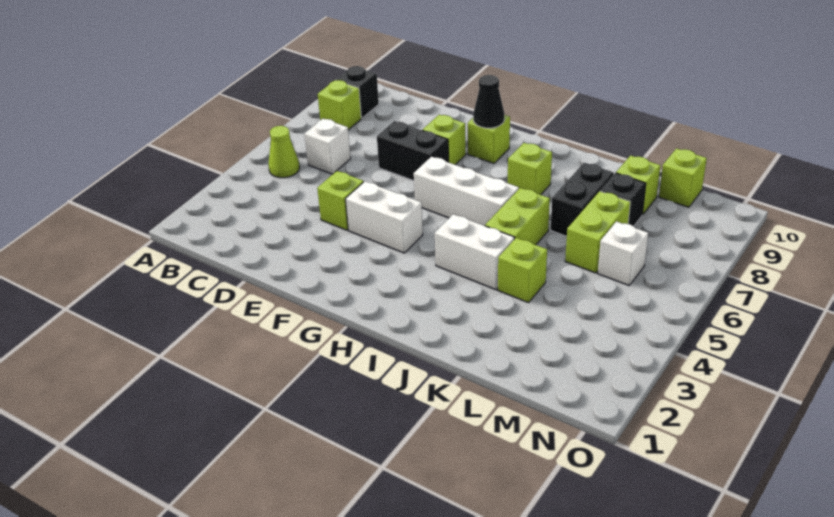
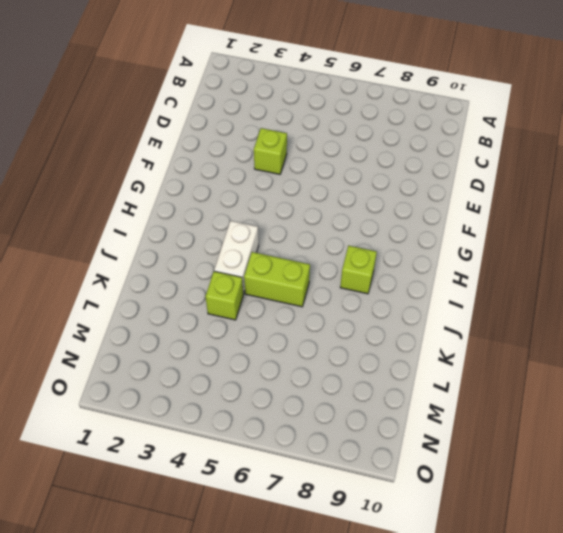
none -> lime 1x1 cone [268,126,300,178]
none -> lime 1x1 brick [318,80,361,130]
none -> black 1x1 brick [336,66,379,118]

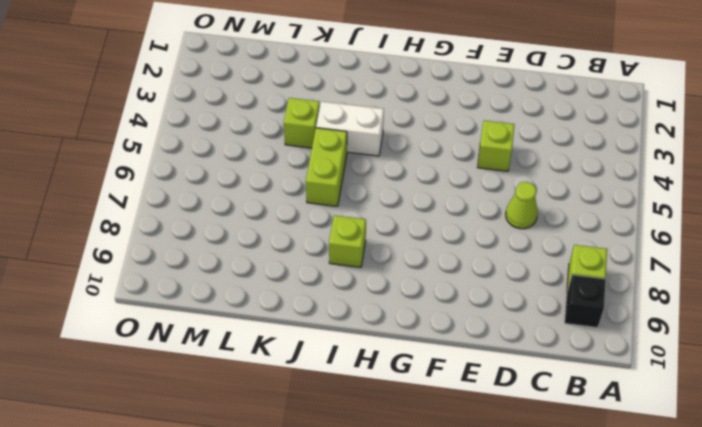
lime 1x1 cone [506,182,538,229] -> lime 1x1 cone moved to [268,126,300,178]
none -> white 1x1 brick [304,119,351,174]
none -> black 1x2 brick [377,121,448,181]
none -> white 1x2 brick [346,181,423,253]

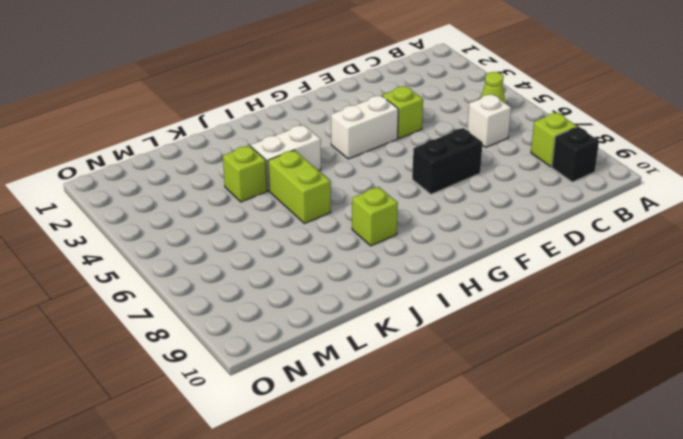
none -> lime 1x1 brick [422,115,466,165]
none -> white 1x3 brick [414,157,519,226]
none -> lime 1x1 brick [468,115,510,163]

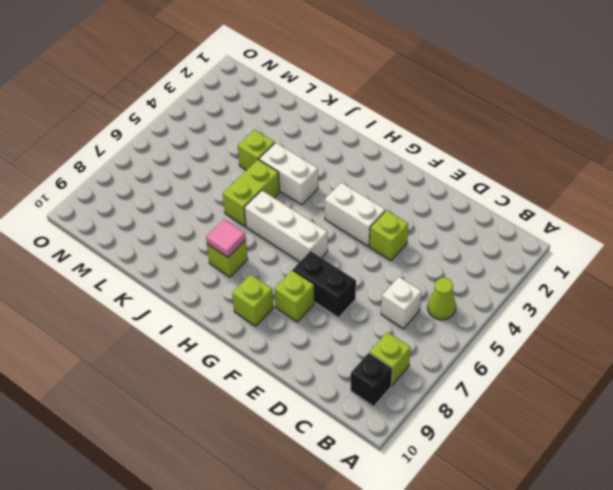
pink 1x1 tile [206,219,246,257] -> none
none -> black 1x2 brick [551,163,614,236]
none -> lime 1x2 brick [565,191,630,273]
none -> black 1x1 brick [600,173,646,226]

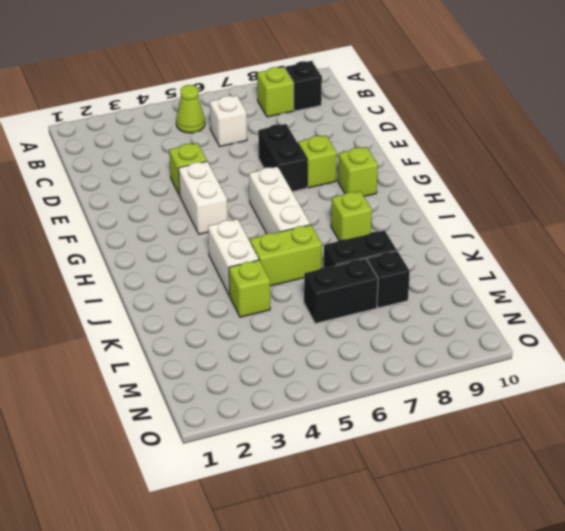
black 1x2 brick [304,259,378,323] -> lime 1x2 brick [565,191,630,273]
none -> lime 1x1 brick [616,155,660,215]
none -> white 1x1 brick [598,221,648,285]
none -> lime 1x1 brick [659,148,707,207]

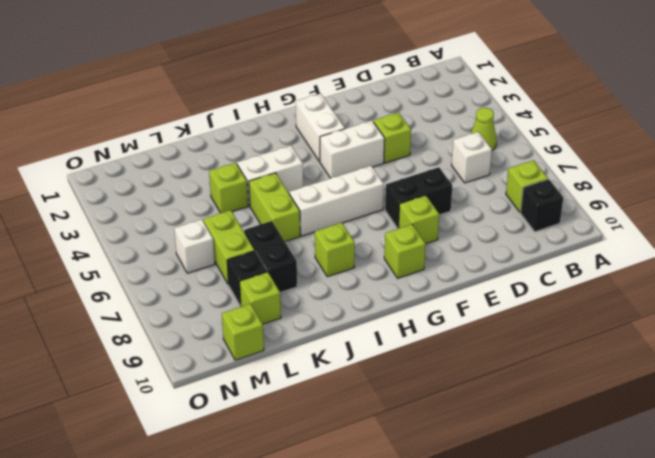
white 1x2 brick [296,94,345,162] -> none
none -> black 1x1 cone [473,75,504,128]

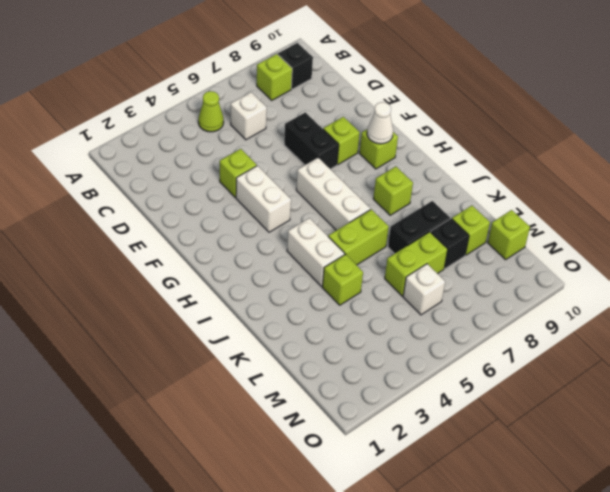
white 1x1 cone [367,102,393,144] -> black 1x1 cone [473,75,504,128]

